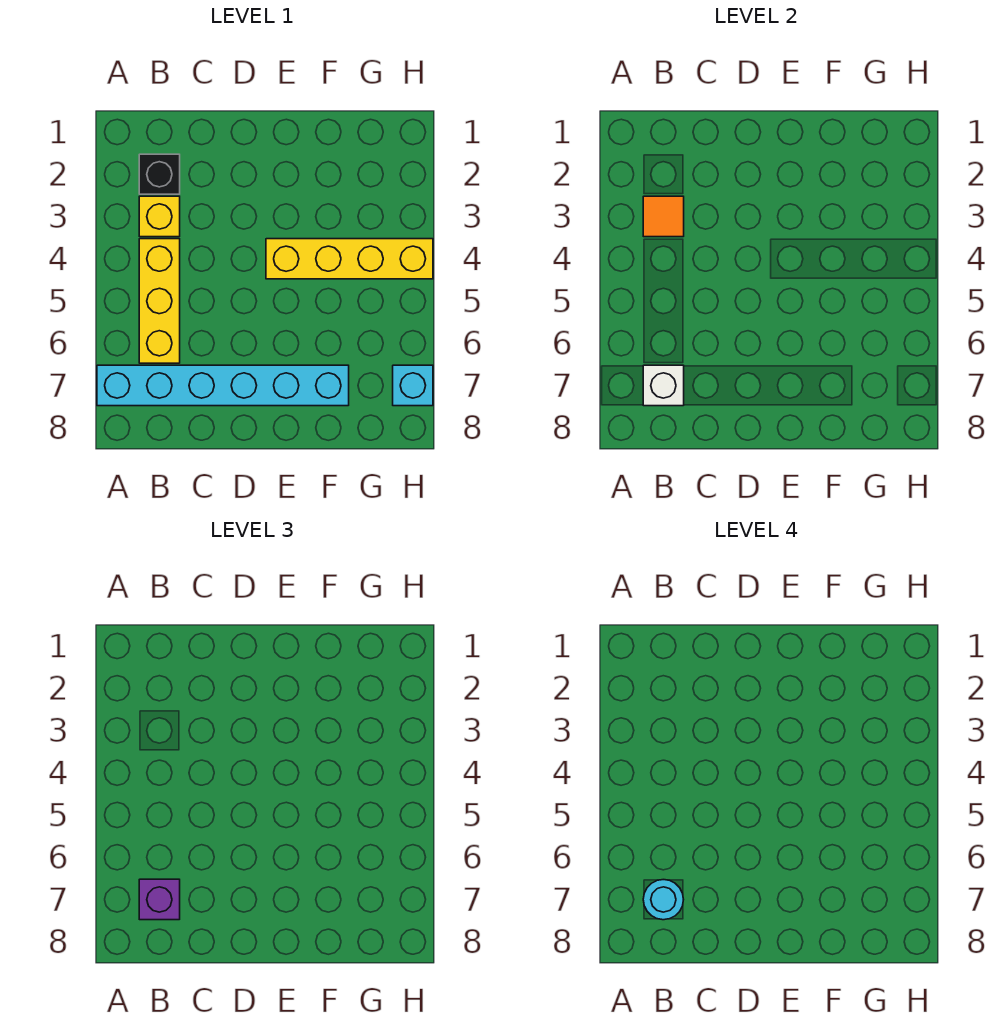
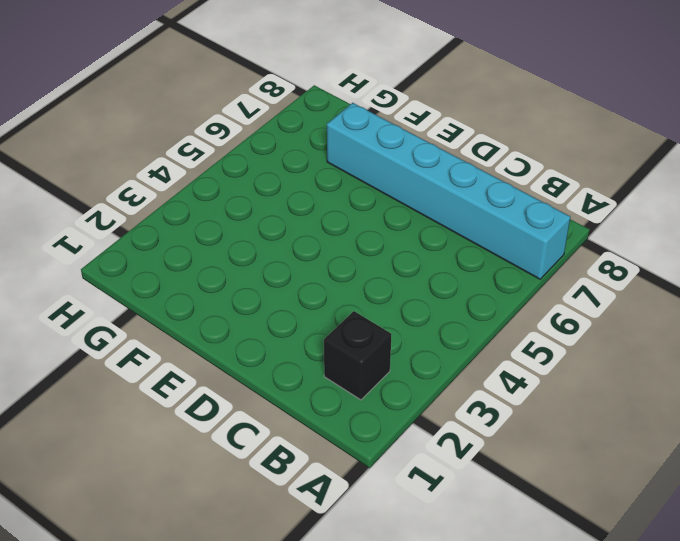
none -> yellow 1x1 brick [139,196,180,237]
none -> yellow 1x3 brick [139,239,180,363]

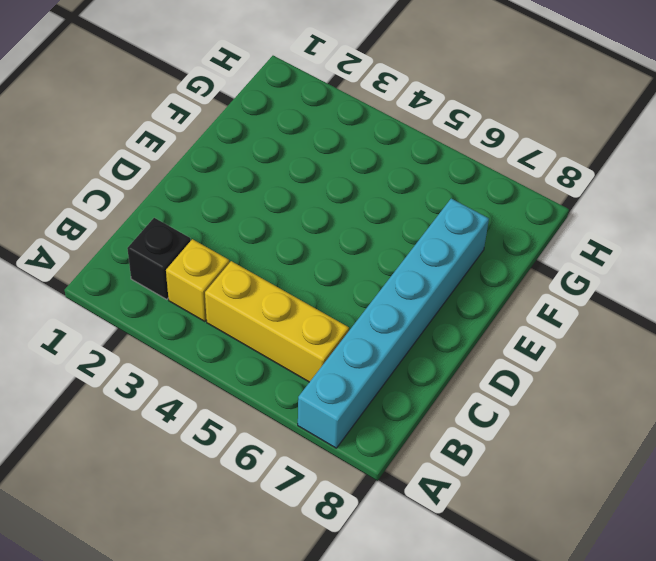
none -> yellow 1x4 brick [266,239,433,279]
none -> cyan 1x1 brick [393,365,433,406]

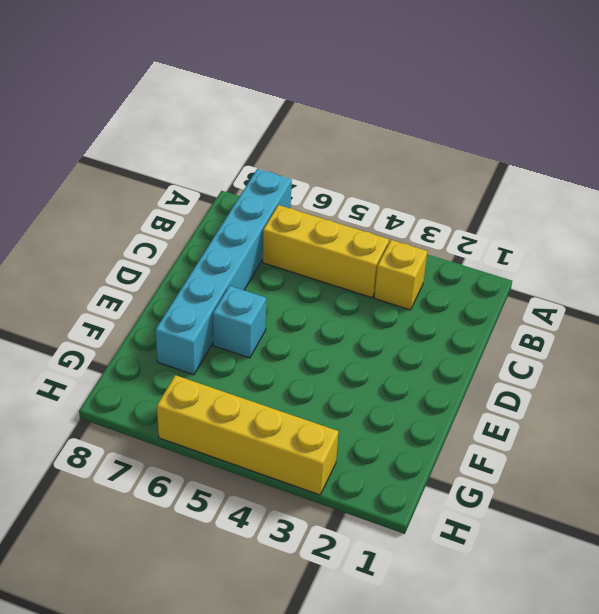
cyan 1x1 brick [213,286,266,358] -> cyan 1x1 brick moved to [393,365,433,406]
yellow 1x4 brick [157,375,338,495] -> yellow 1x4 brick turned to [266,239,433,279]
none -> black 1x1 brick [139,154,180,194]
none -> orange 1x1 tile [643,196,684,237]

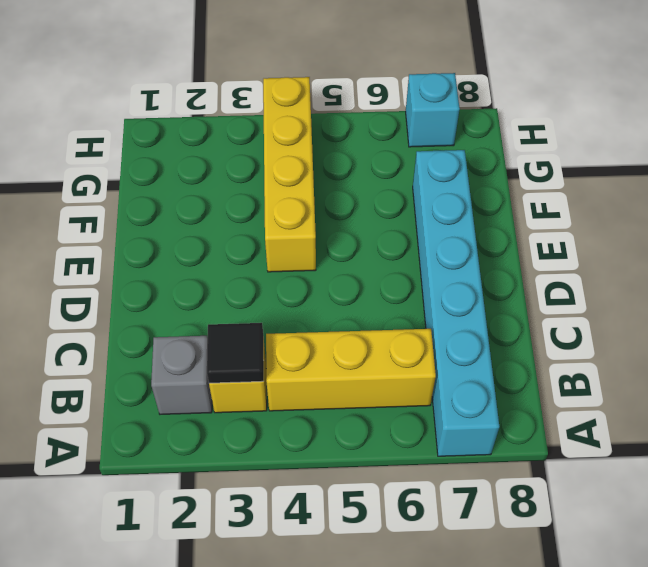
grey 1x1 brick [151,336,212,414] -> black 1x1 brick [139,154,180,194]
black 1x1 tile [207,323,264,383] -> orange 1x1 tile [643,196,684,237]
none -> white 1x1 brick [643,365,684,406]
none -> purple 1x1 brick [139,879,180,920]

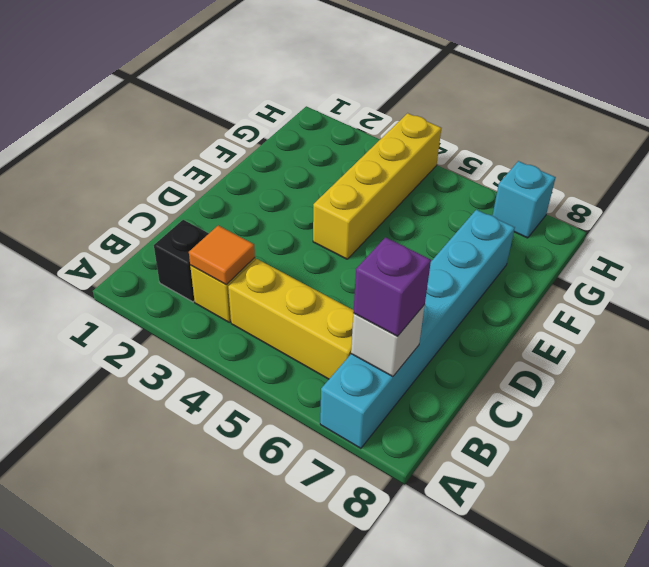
none -> cyan 1x1 round brick [643,880,684,920]

